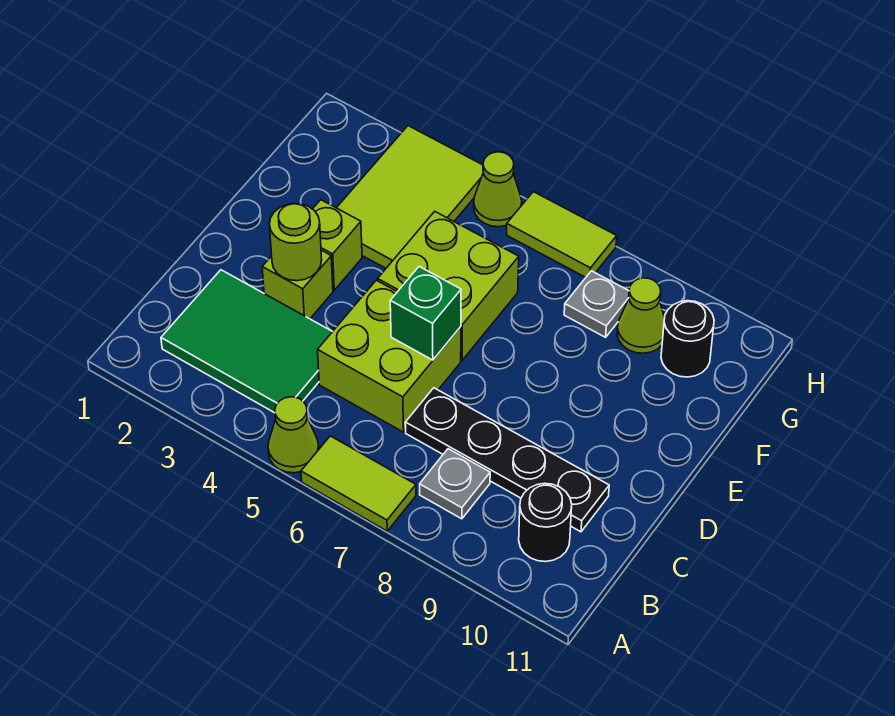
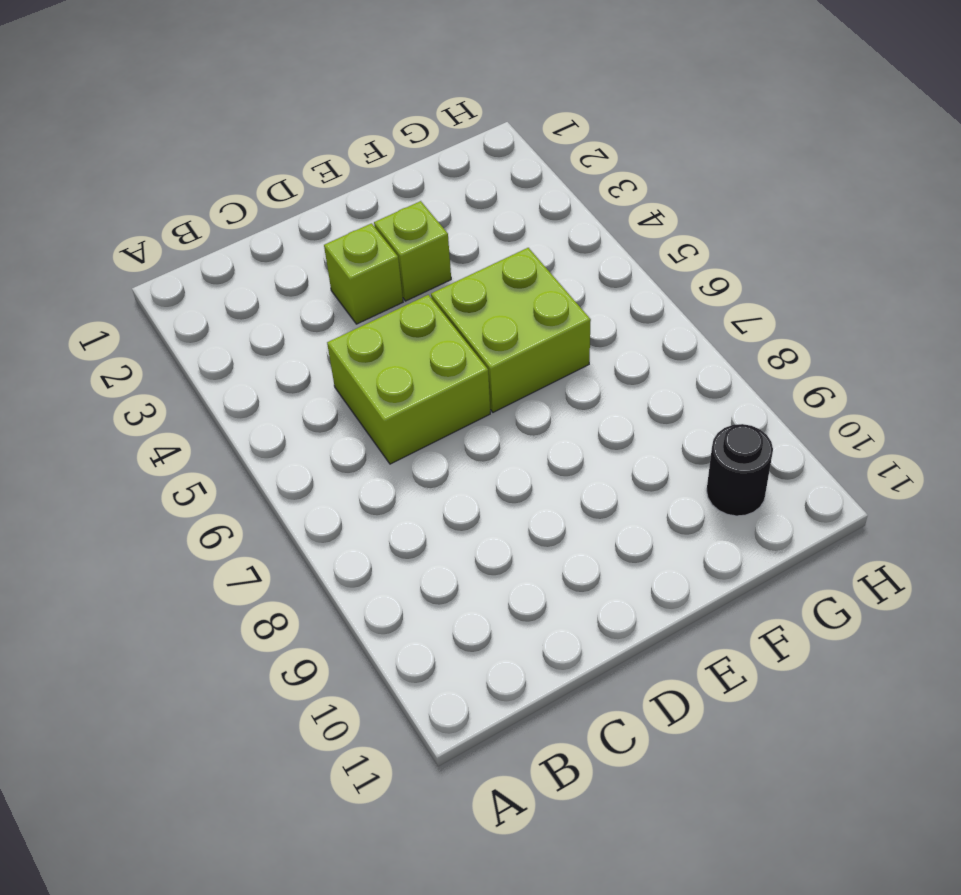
none -> lime 1x1 cone [268,397,319,473]
none -> lime 1x2 tile [301,436,416,531]
none -> green 2x3 tile [161,270,332,413]

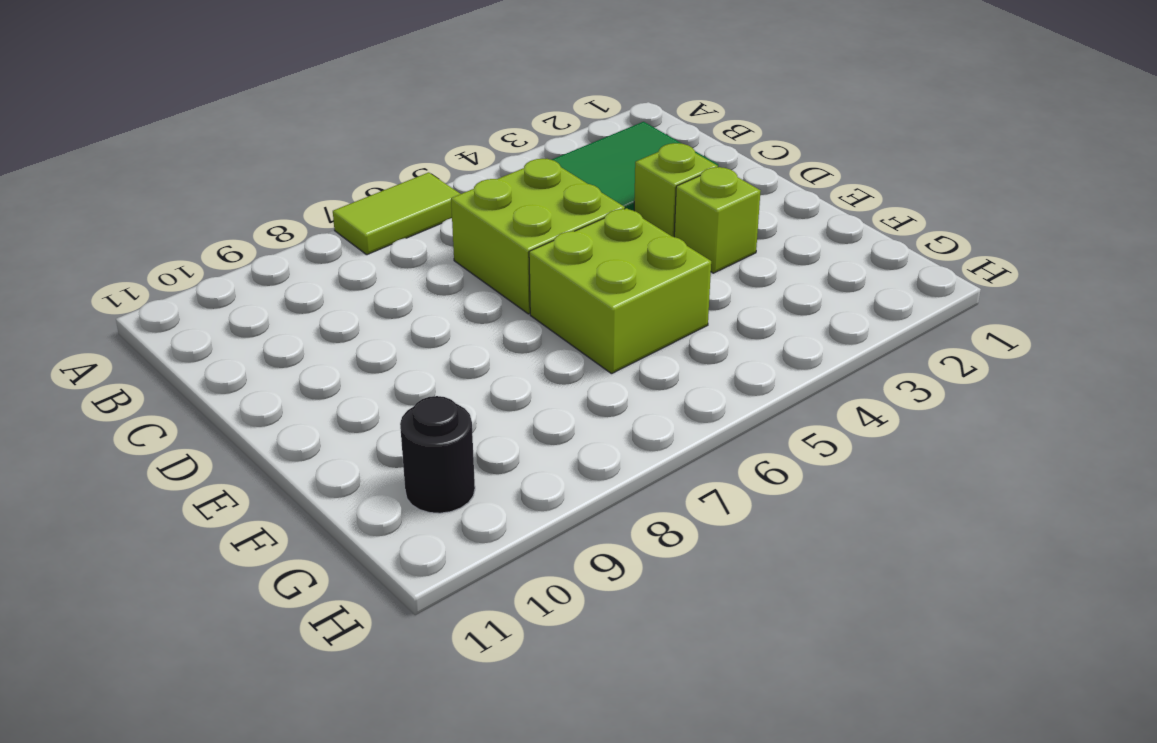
none -> lime 1x1 cone [268,397,319,473]
none -> grey 1x1 plate [420,449,490,519]
none -> black 1x1 round brick [519,483,572,562]

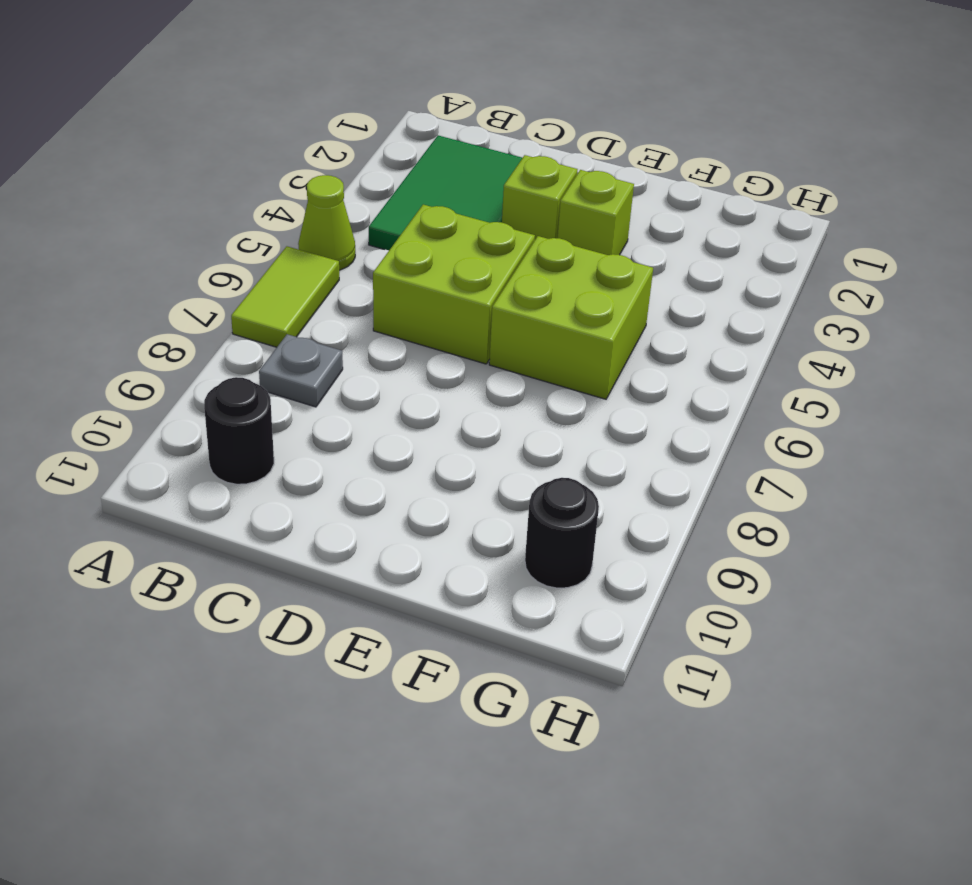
none -> black 1x4 plate [405,388,609,532]
none -> lime 2x3 tile [337,126,483,268]
none -> grey 1x1 plate [564,271,629,337]

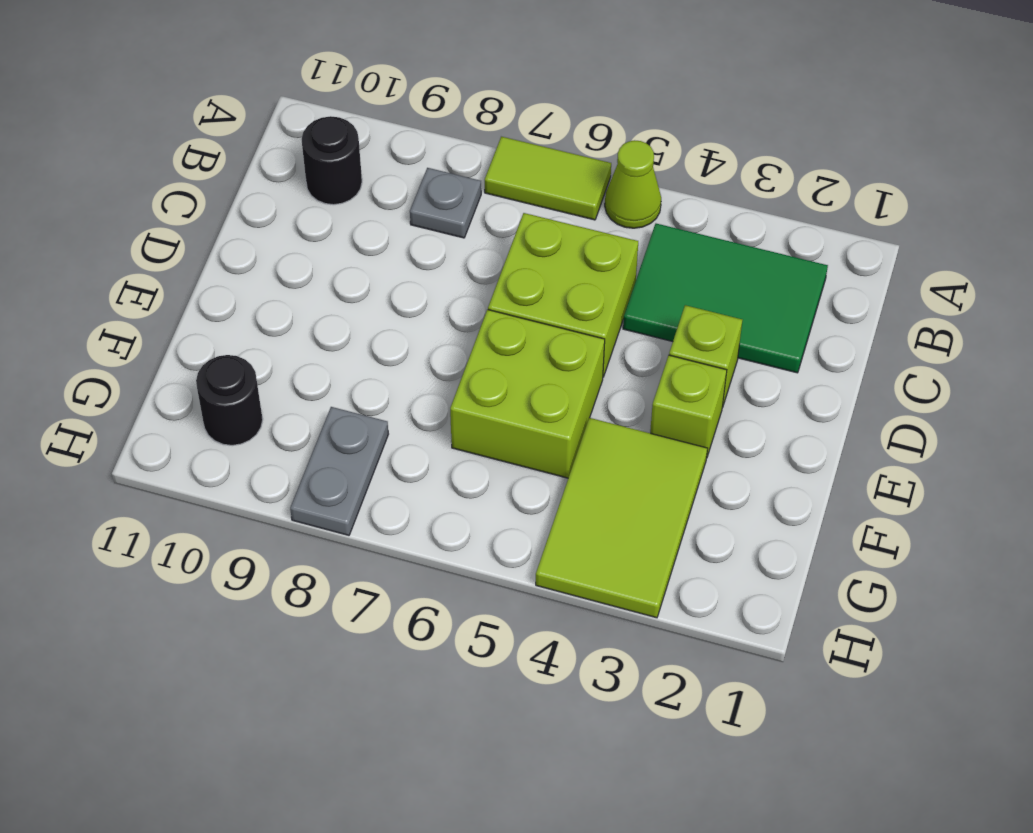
grey 1x2 plate [290,407,388,535] -> grey 1x1 plate [564,271,629,337]
none -> black 1x4 plate [405,388,609,532]
none -> lime 1x1 cone [617,278,665,353]
none -> lime 1x1 cone [474,152,522,227]

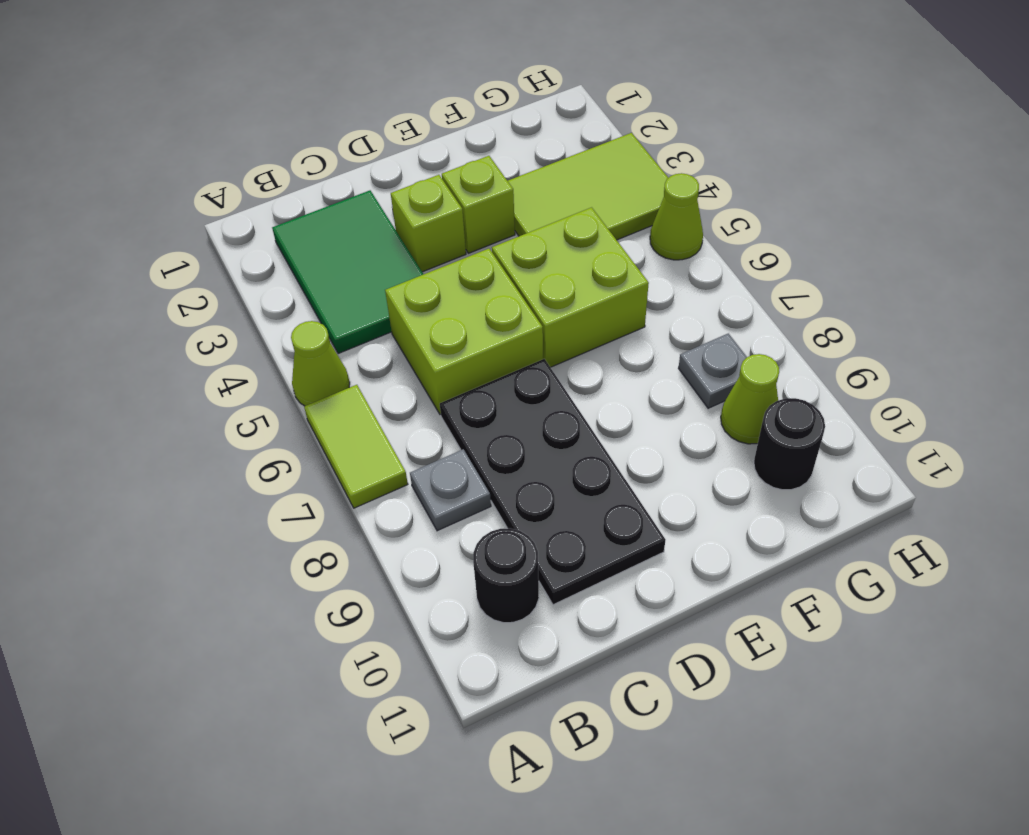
black 2x4 plate [440,359,665,605] -> black 1x4 plate [405,388,609,532]
none -> lime 1x2 tile [507,192,617,277]
none -> lime 1x1 round brick [269,203,322,281]
none -> green 1x1 brick [390,267,461,360]

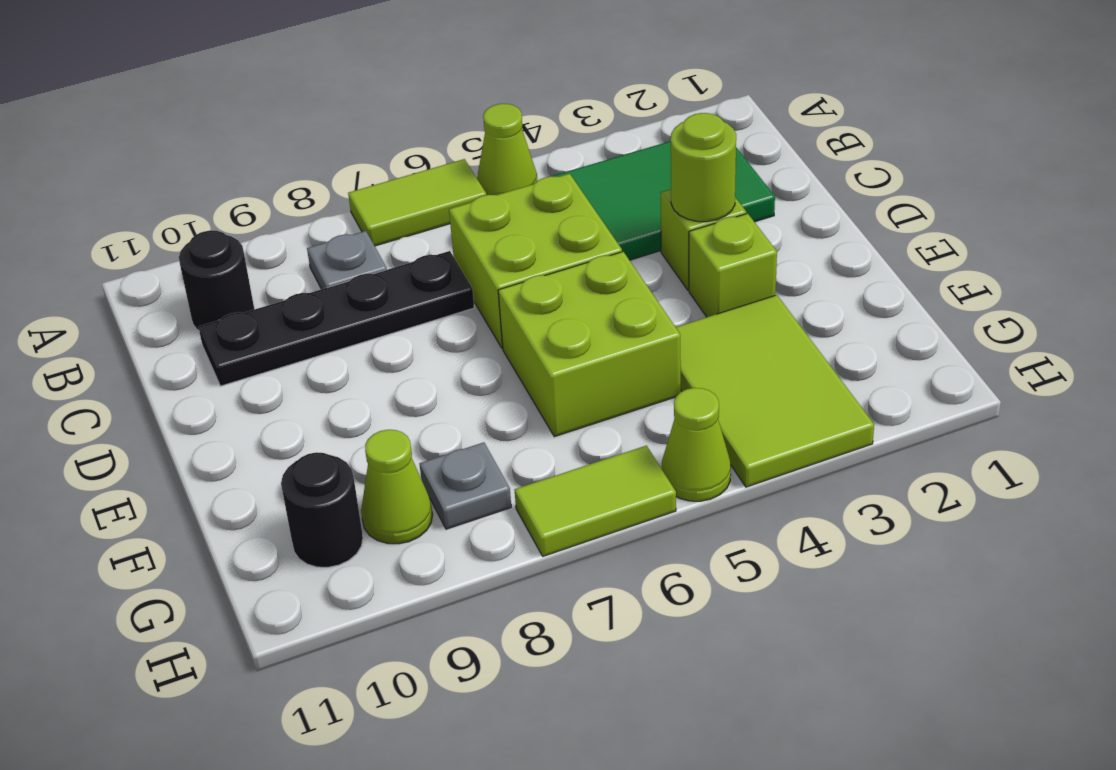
none -> green 1x1 brick [390,267,461,360]

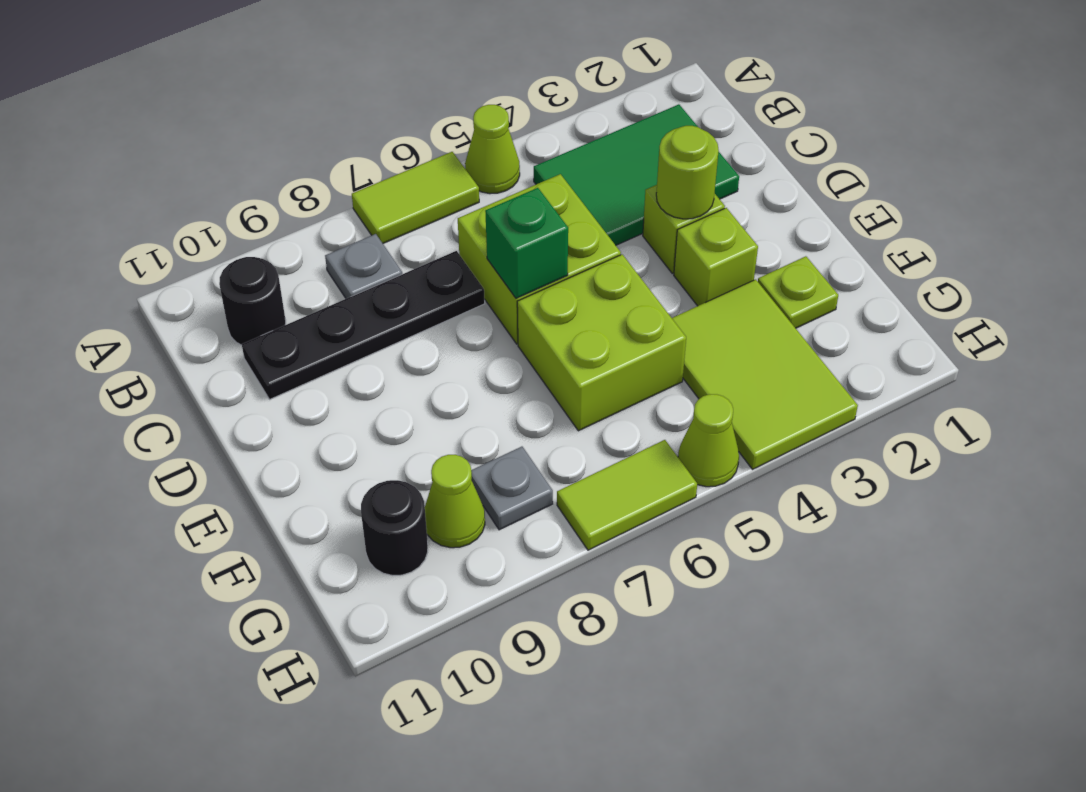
lime 1x1 plate [758,256,838,328] -> none

